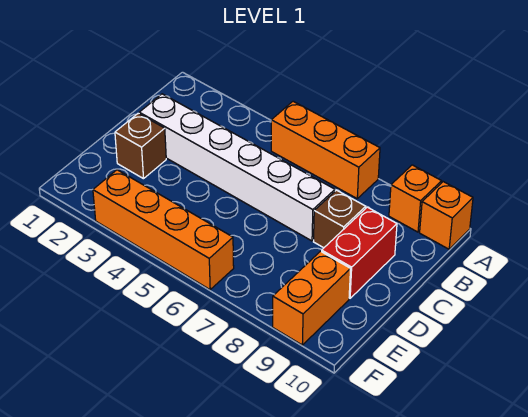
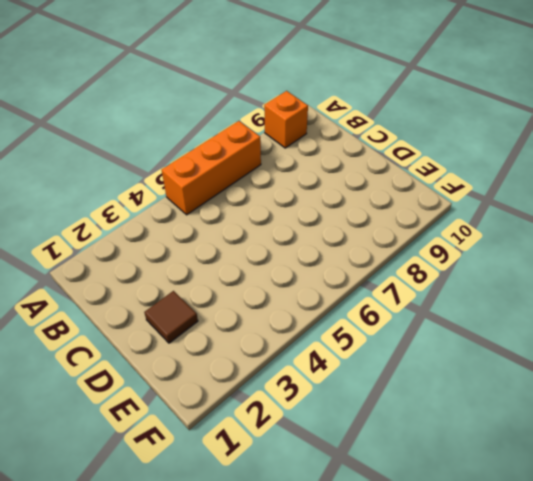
brown 1x1 tile [144,291,198,343] -> brown 1x1 brick [115,113,166,179]
none -> orange 1x1 brick [420,182,473,249]
none -> white 1x6 brick [139,94,335,241]

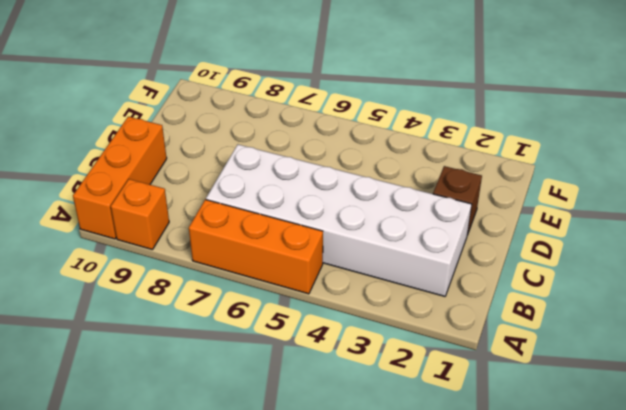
orange 1x3 brick [73,117,167,239] -> orange 1x1 brick [420,182,473,249]
white 2x6 brick [206,145,472,296] -> white 1x6 brick [139,94,335,241]
none -> brown 1x1 brick [314,190,366,248]
none -> red 1x2 brick [322,207,397,298]

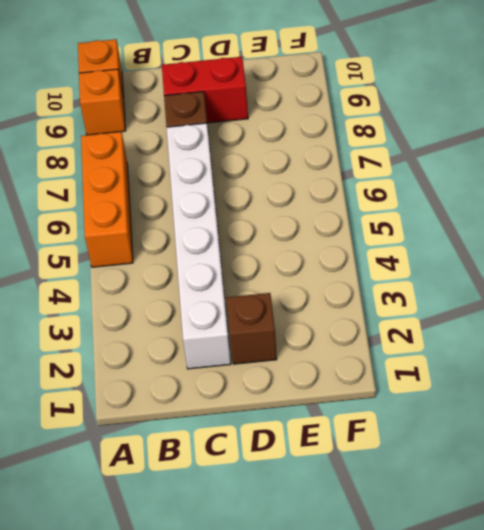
none -> orange 1x2 brick [273,251,350,345]
none -> orange 1x4 brick [93,170,234,290]

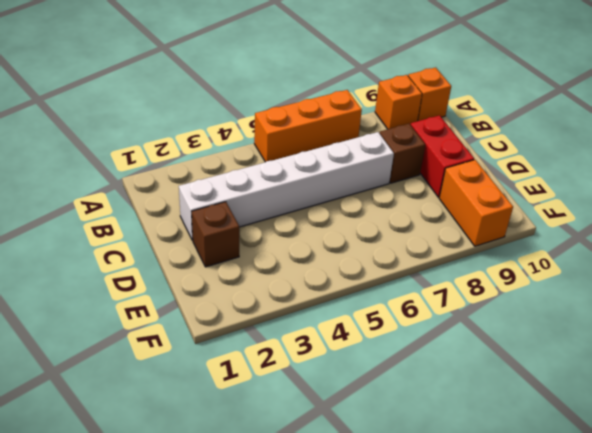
none -> orange 1x4 brick [93,170,234,290]

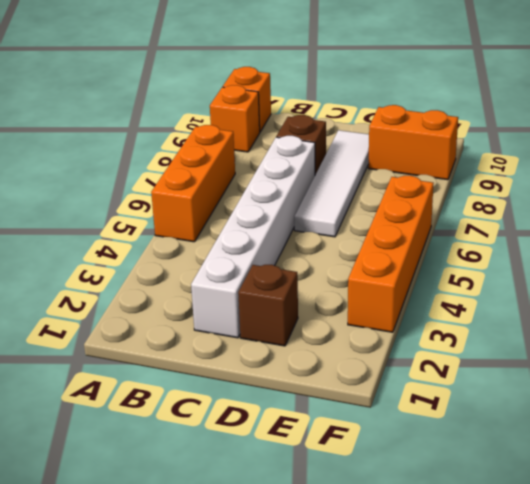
white 1x4 tile [294,130,369,237] -> red 1x2 brick [322,207,397,298]

